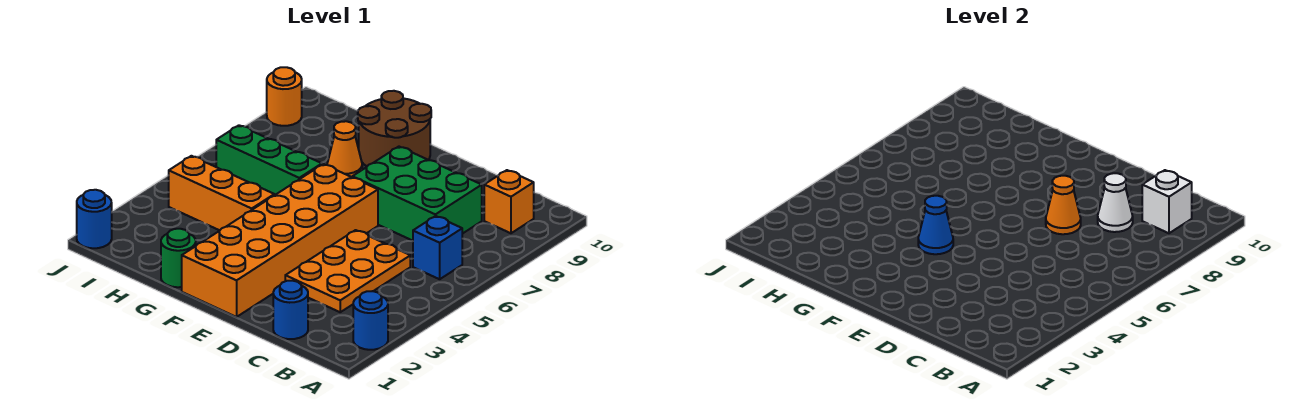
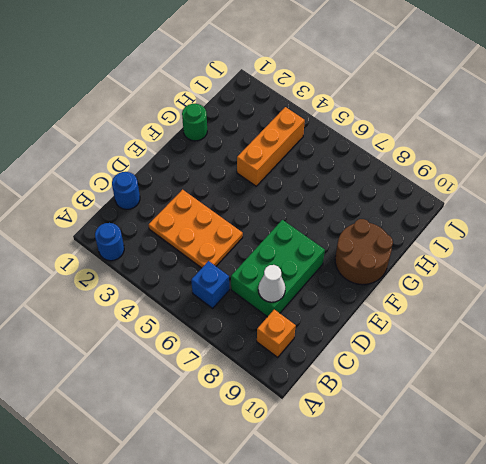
none -> orange 2x6 brick [182,164,378,317]
none -> green 1x3 brick [216,125,322,195]
none -> orange 1x1 cone [327,121,362,177]

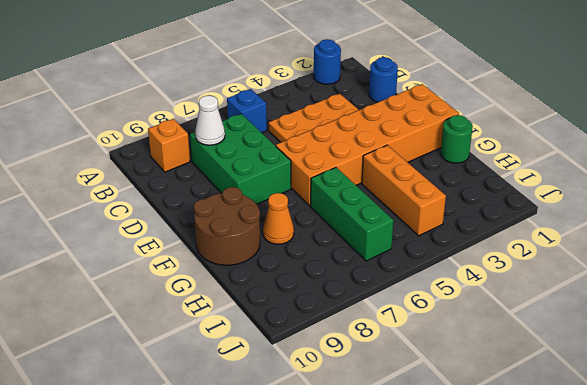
none -> blue 1x1 round brick [77,190,112,248]
none -> orange 1x1 round brick [267,67,302,126]
none -> white 1x1 brick [1142,170,1192,233]

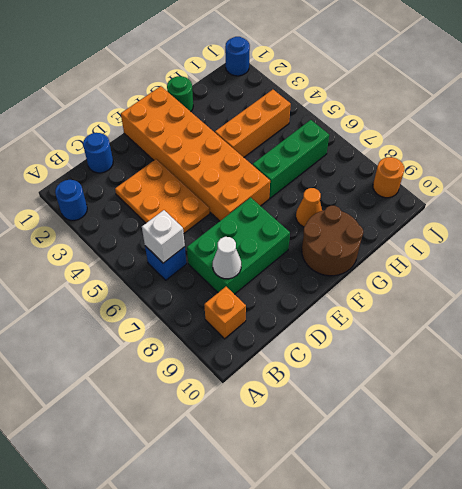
white 1x1 brick [142,210,185,263] -> white 1x1 brick moved to [1142,170,1192,233]
none -> orange 1x1 cone [1046,176,1081,234]
none -> blue 1x1 cone [918,196,953,254]

